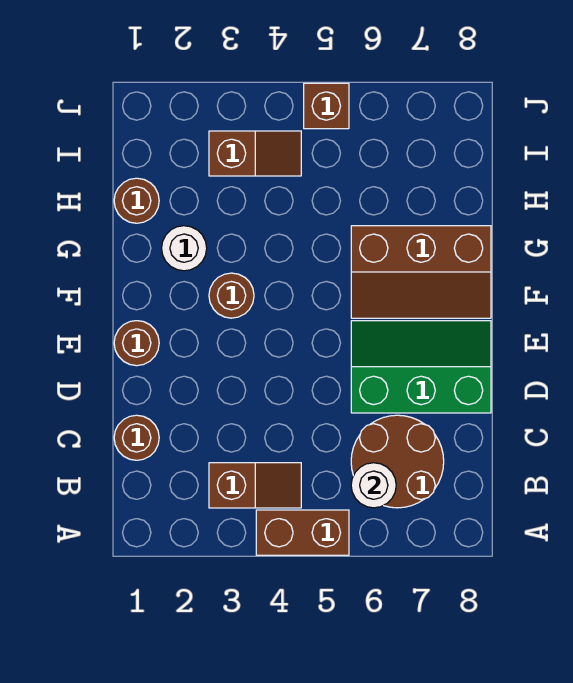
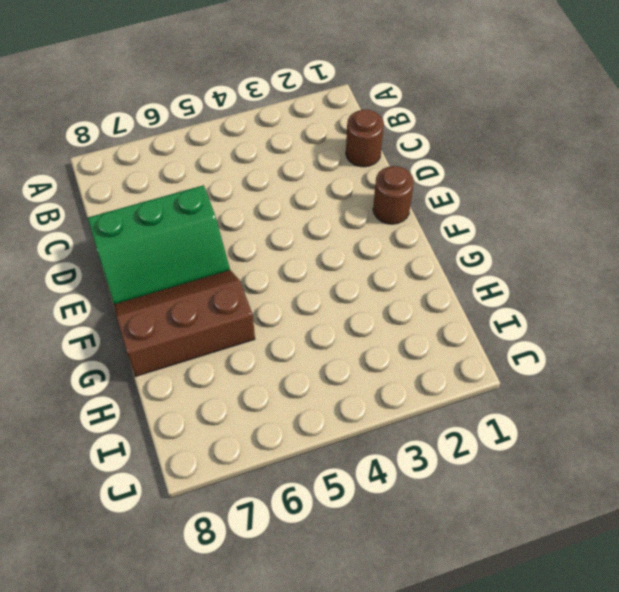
none -> brown 1x2 brick [256,510,349,555]
none -> brown 1x2 slope [209,463,301,508]
none -> brown 2x2 round brick [351,415,444,508]

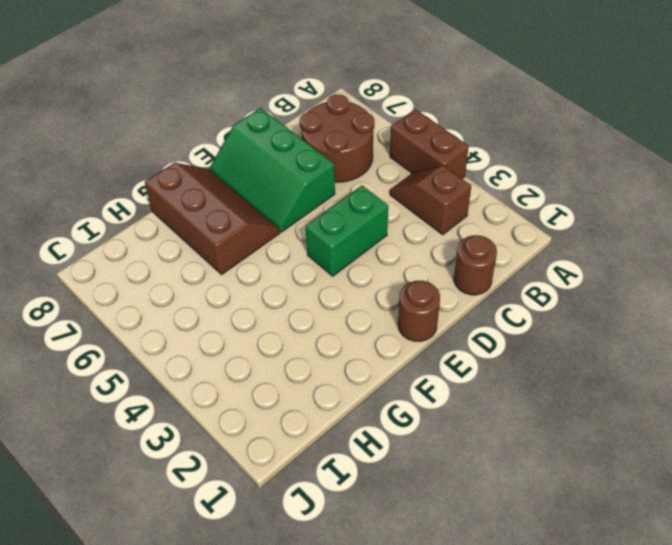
green 1x2 brick [306,186,388,276] -> none
none -> brown 1x1 round brick [209,273,254,318]
none -> white 1x1 round brick [162,226,207,271]
none -> brown 1x1 round brick [114,178,159,223]

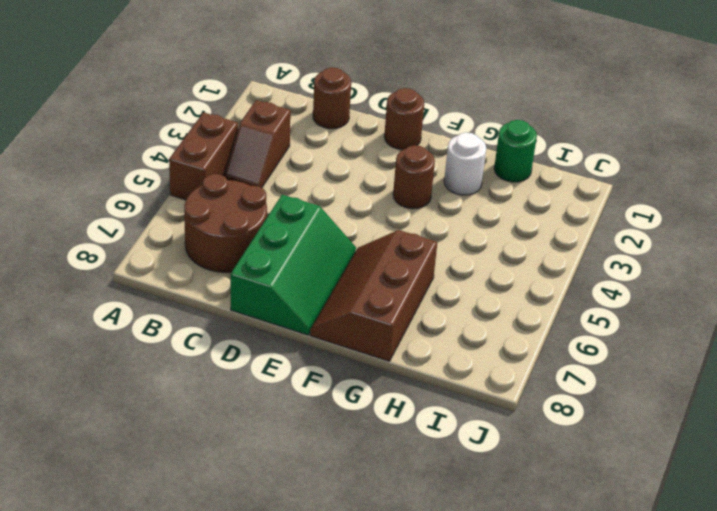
green 1x1 round brick [494,120,537,182] -> brown 1x1 round brick [114,178,159,223]
none -> brown 1x2 slope [209,131,301,176]
none -> brown 1x1 brick [304,83,349,129]
none -> white 1x1 round brick [351,463,396,508]

